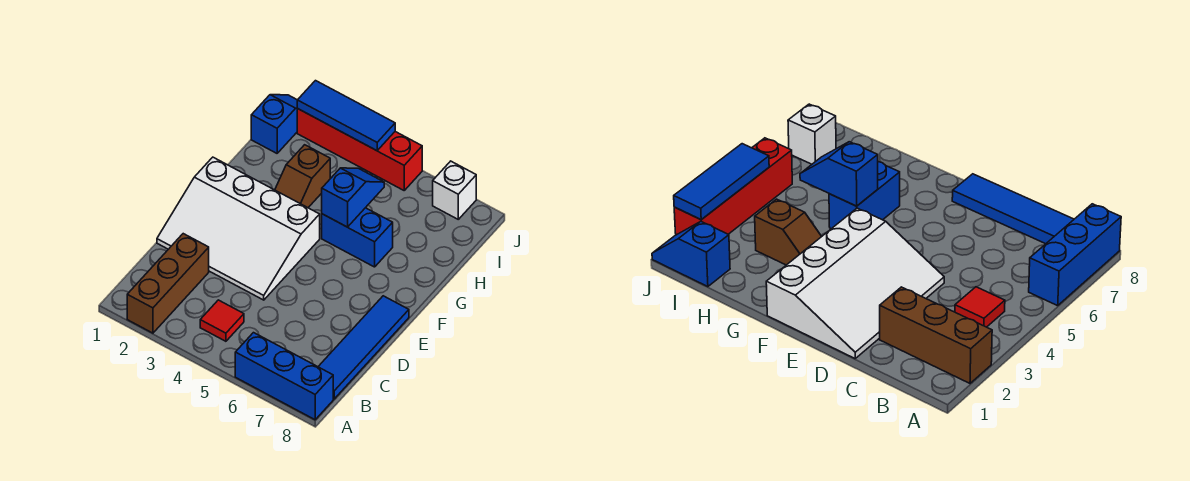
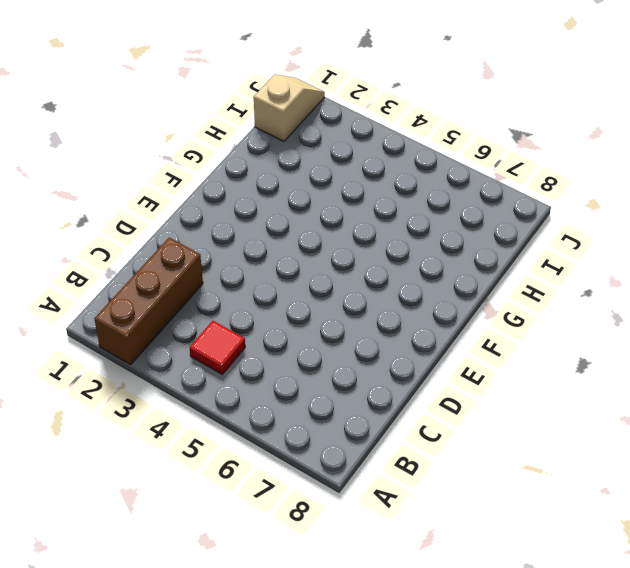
tan 1x2 slope [254,74,325,141] -> blue 1x2 slope [251,95,297,153]
none -> blue 1x3 brick [235,333,333,420]
none -> blue 1x4 tile [318,296,409,399]
none -> white 3x4 slope [157,157,320,300]

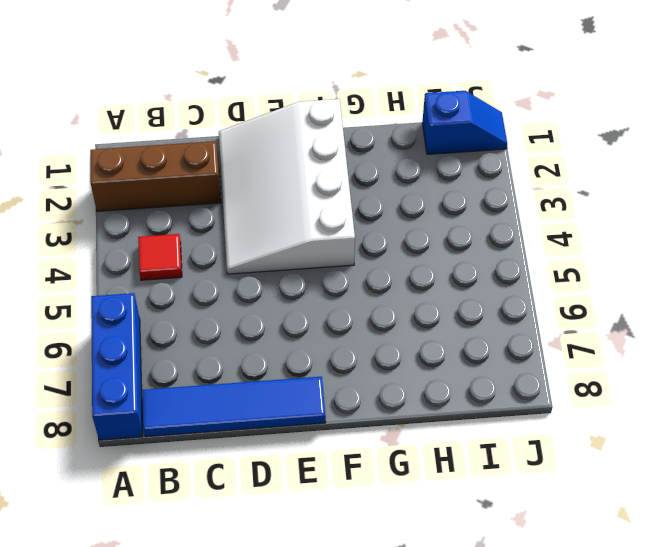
none -> brown 1x2 slope [275,145,330,208]
none -> blue 1x2 brick [322,208,393,267]
none -> red 1x4 brick [297,108,422,190]

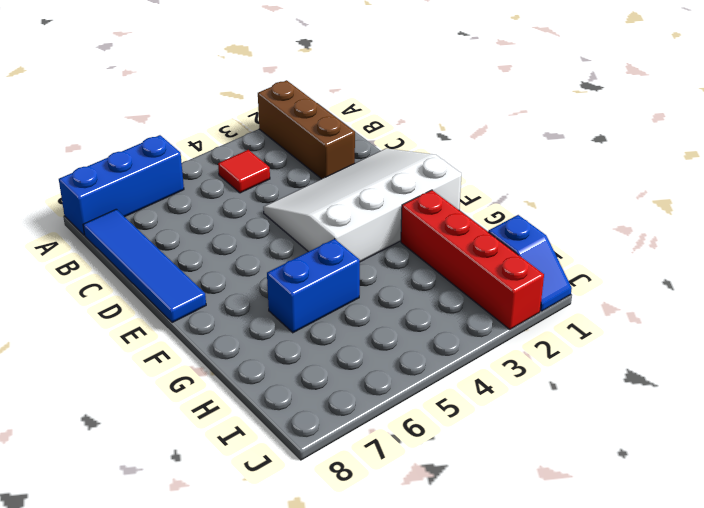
red 1x4 brick [401,190,544,330] -> red 1x4 brick turned to [297,108,422,190]
none -> brown 1x2 slope [275,145,330,208]
none -> white 1x1 brick [433,161,476,219]
none -> blue 1x2 slope [322,168,384,227]

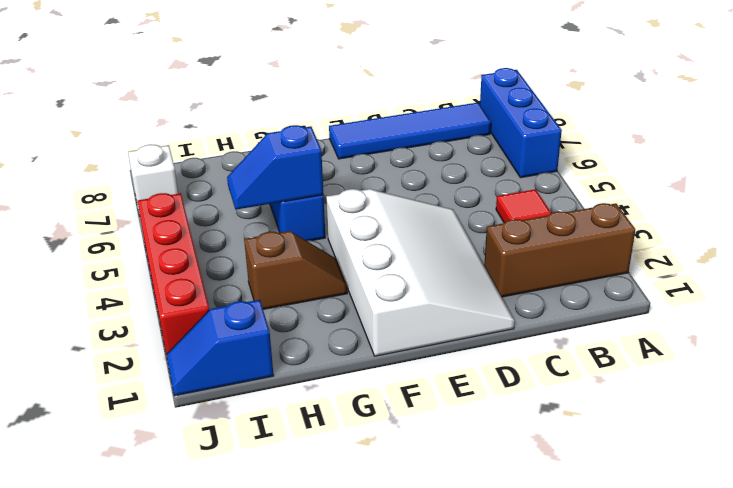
none -> blue 1x3 tile [297,81,395,151]

